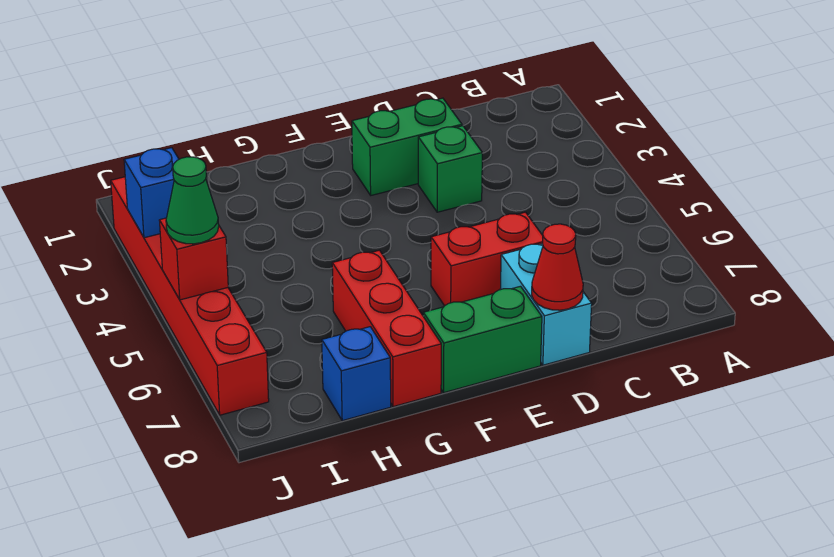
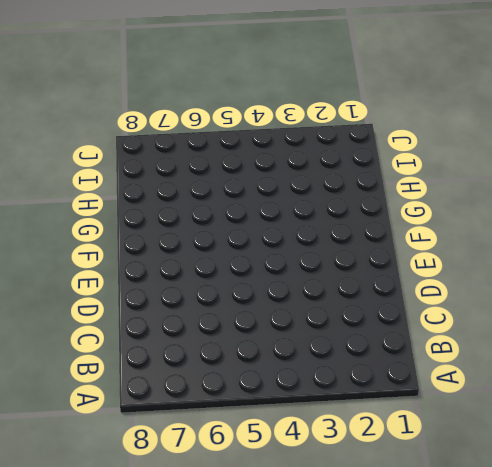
none -> green 1x2 brick [352,98,462,195]
none -> green 1x1 brick [418,126,482,212]
none -> red 1x2 brick [431,212,543,306]

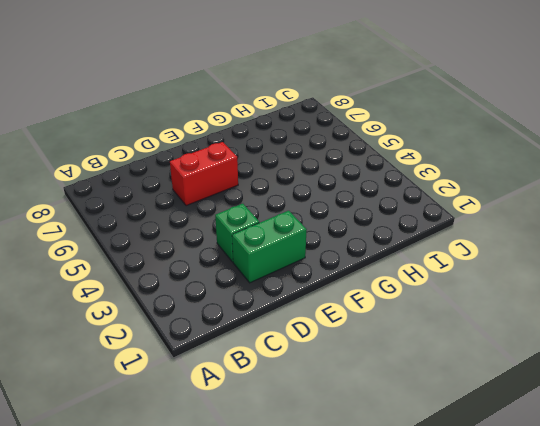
none -> cyan 1x2 brick [500,244,592,365]
none -> green 1x2 brick [423,286,542,393]
none -> red 1x3 brick [332,250,441,407]

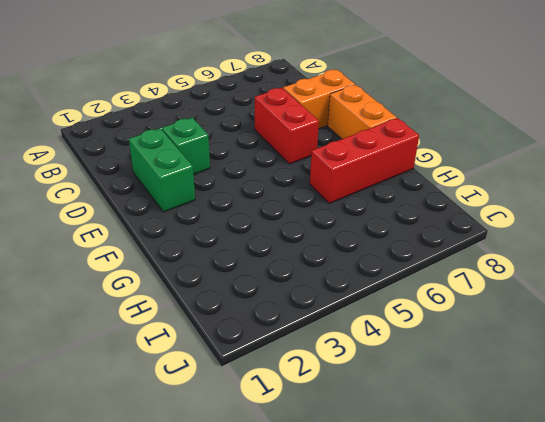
orange 1x2 brick [283,70,355,129] -> cyan 1x2 brick [500,244,592,365]
orange 1x2 brick [328,85,397,139] -> green 1x2 brick [423,286,542,393]
none -> blue 1x1 brick [322,327,391,421]
none -> red 1x6 brick [111,177,269,415]
none -> red 1x1 cone [532,224,583,310]

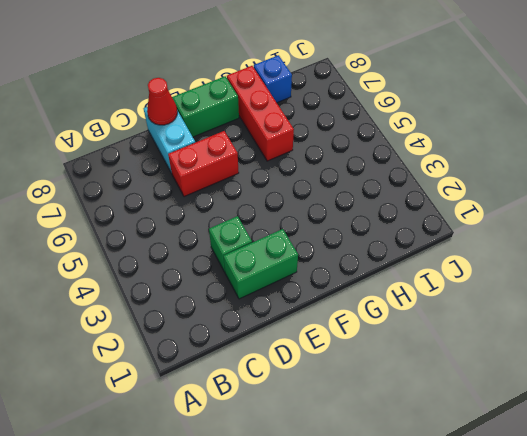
none -> red 1x6 brick [111,177,269,415]
none -> blue 1x1 brick [124,148,179,238]
none -> red 1x1 brick [159,218,228,300]

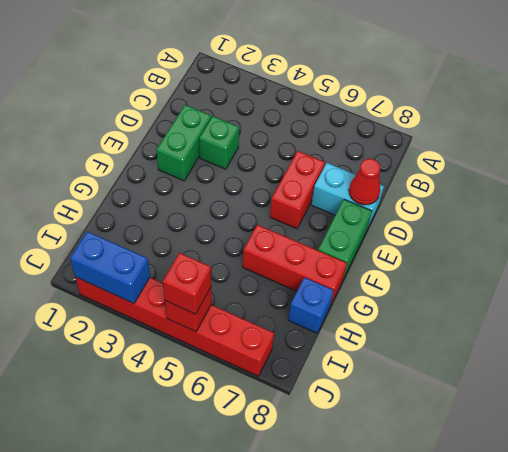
blue 1x2 brick [70,231,150,303] -> blue 1x1 brick [124,148,179,238]
red 1x1 brick [163,253,211,314] -> green 1x1 cone [166,157,219,244]

